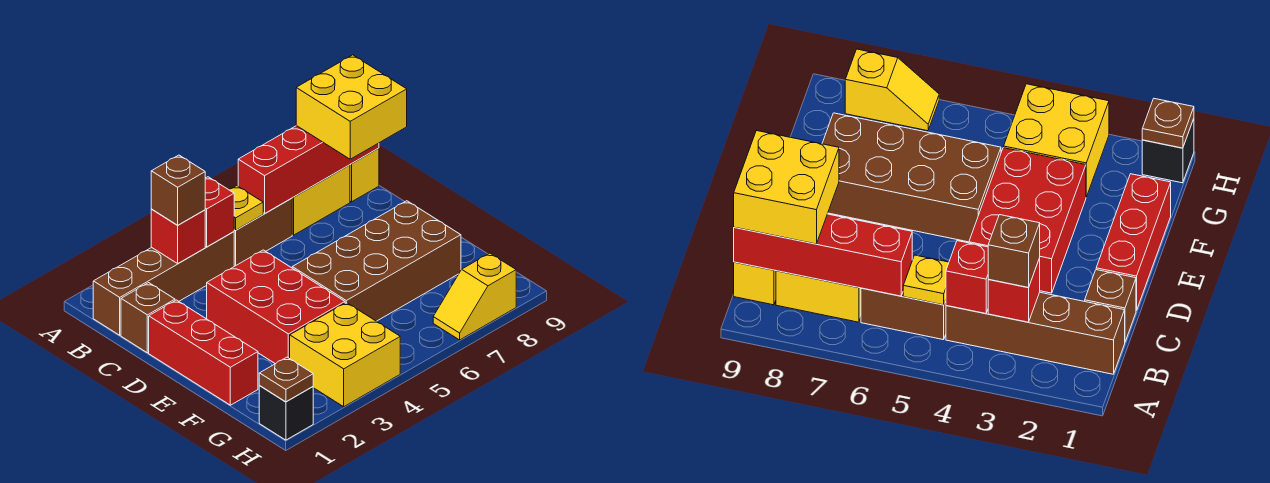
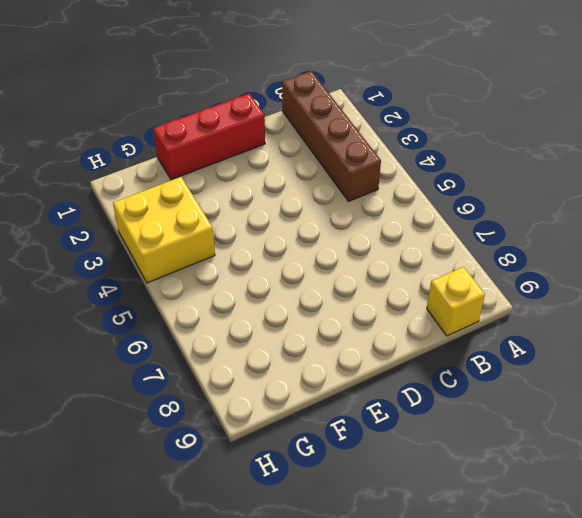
none -> brown 1x2 brick [234,198,292,266]
none -> yellow 1x2 brick [292,165,350,235]
none -> brown 1x1 brick [121,283,175,353]

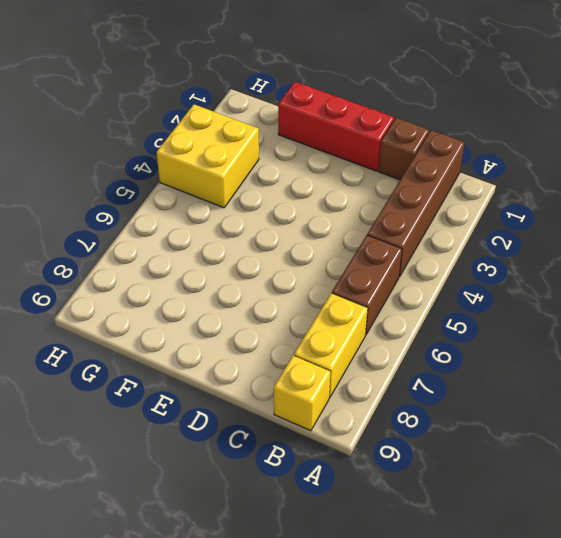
none -> red 2x3 brick [207,250,345,364]
none -> brown 2x4 brick [292,201,461,321]
none -> black 1x1 brick [259,386,313,440]

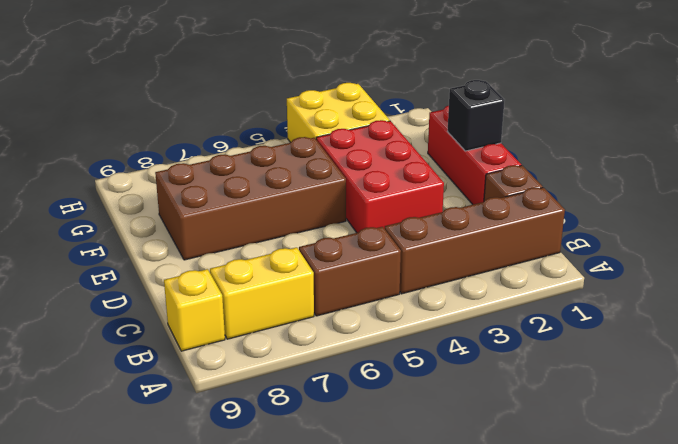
black 1x1 brick [447,80,504,151] -> black 1x1 brick moved to [259,386,313,440]
none -> yellow 1x2 slope [433,253,516,340]
none -> red 1x1 brick [151,209,205,263]
none -> red 1x1 brick [205,177,234,247]

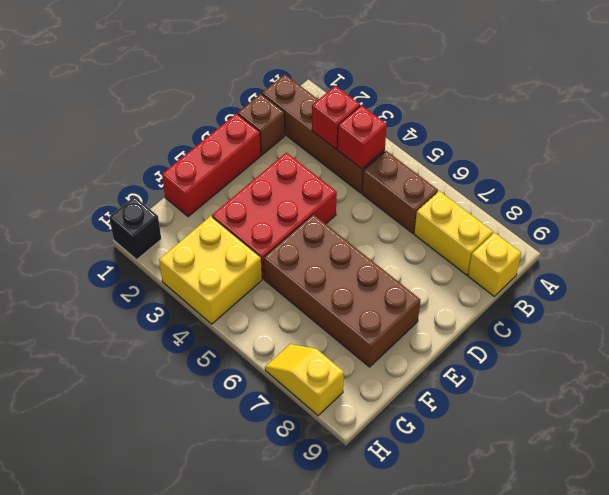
none -> yellow 1x1 plate [229,186,263,230]
none -> red 1x4 brick [238,126,379,213]
none -> brown 1x1 plate [259,357,313,402]

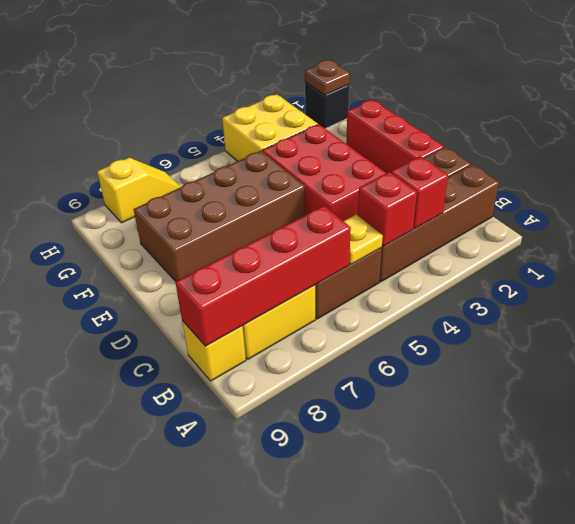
none -> brown 1x1 brick [151,155,205,225]
none -> yellow 2x2 brick [296,55,407,159]

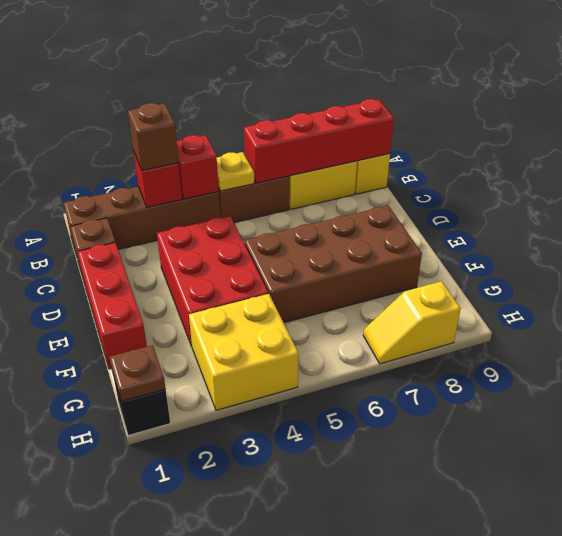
none -> yellow 2x2 brick [296,55,407,159]

